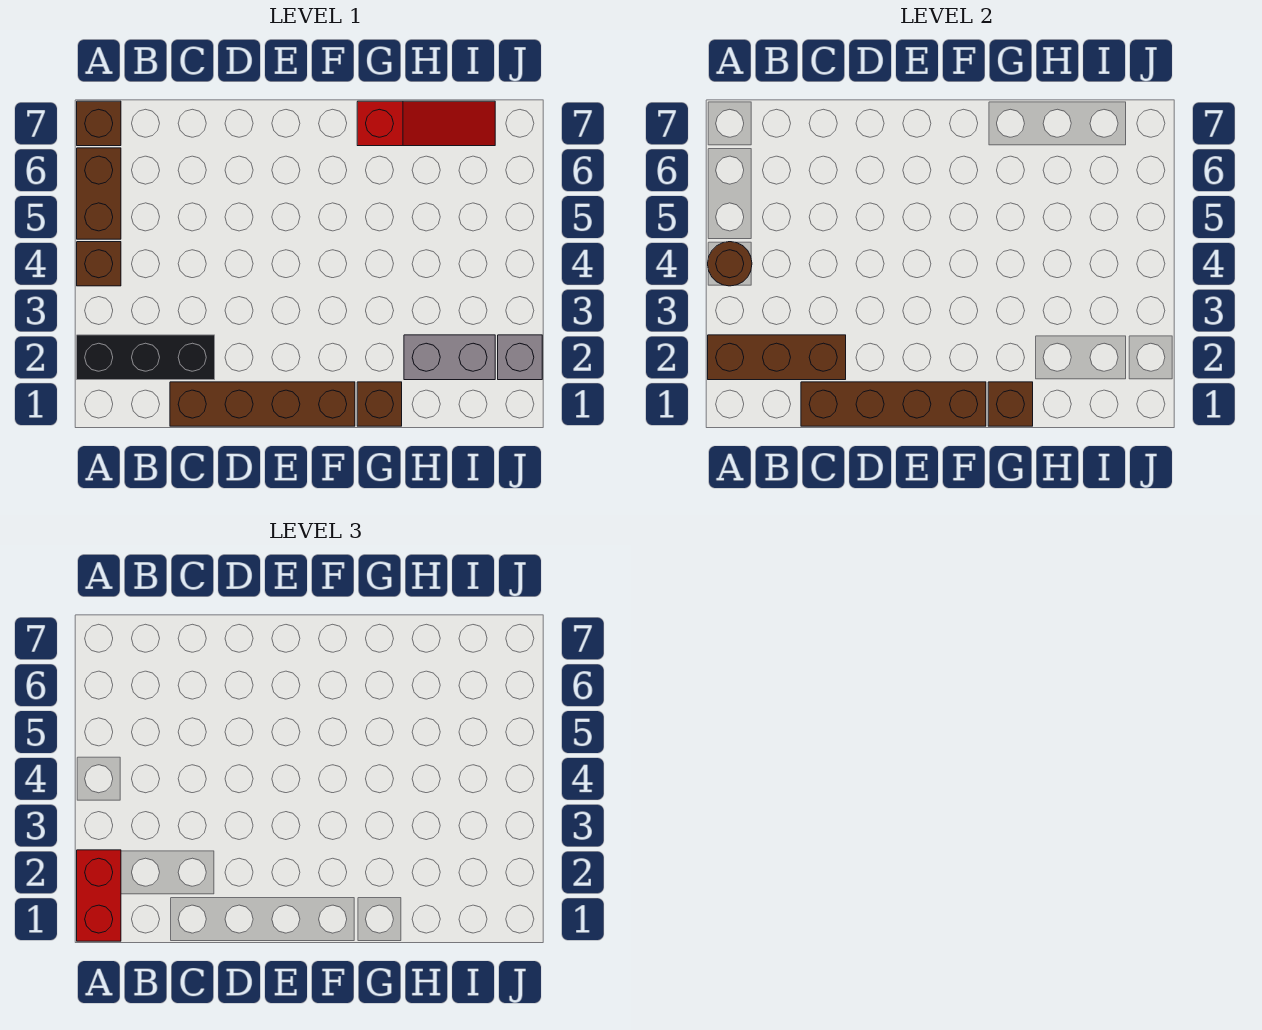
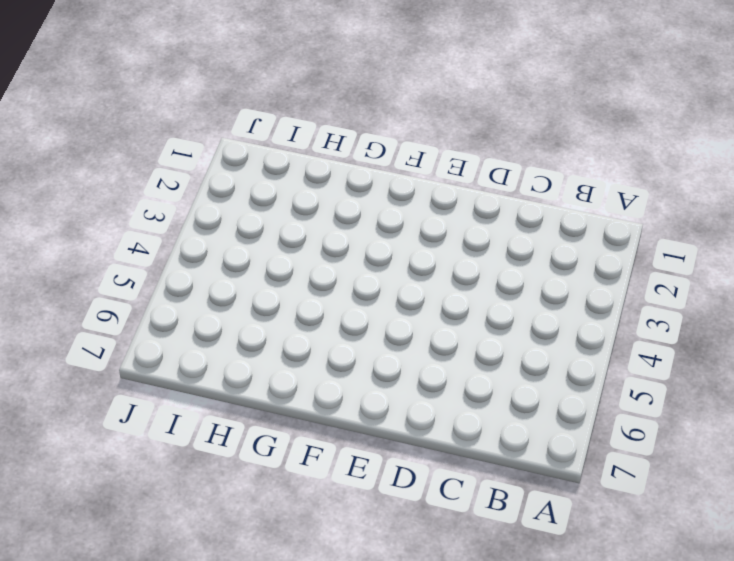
none -> black 1x3 brick [77,335,215,380]
none -> brown 1x1 brick [77,242,121,286]
none -> brown 1x2 brick [77,148,121,239]

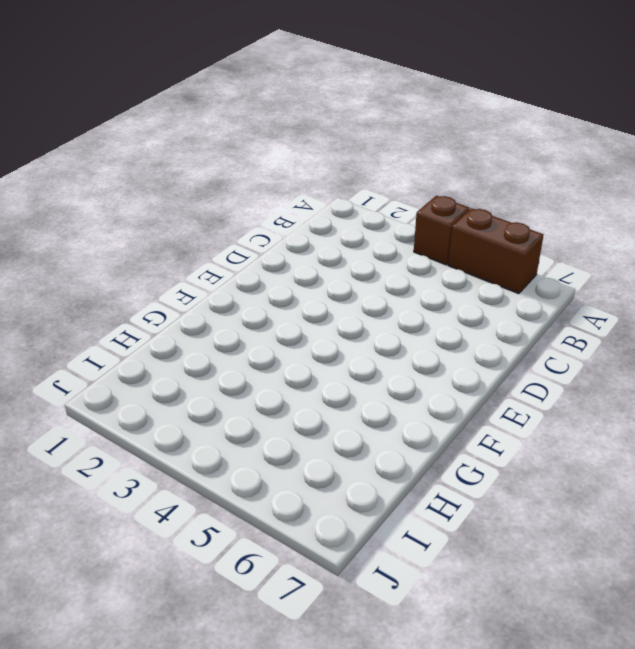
none -> black 1x3 brick [77,335,215,380]
none -> brown 1x1 brick [77,101,121,146]
none -> brown 1x4 brick [170,382,355,426]

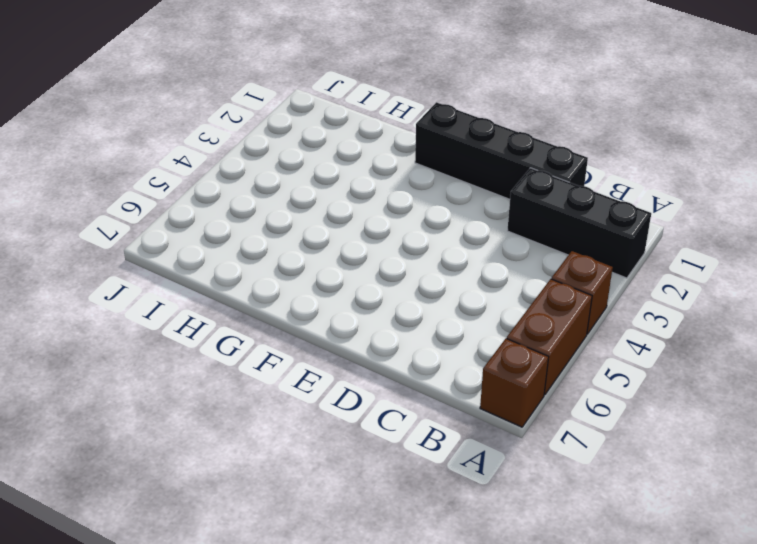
black 1x4 brick [415,102,588,199] -> brown 1x4 brick [170,382,355,426]
none -> brown 1x1 brick [357,382,402,426]
none -> red 1x3 slope [357,101,495,146]
none -> grey 1x2 brick [404,335,495,380]

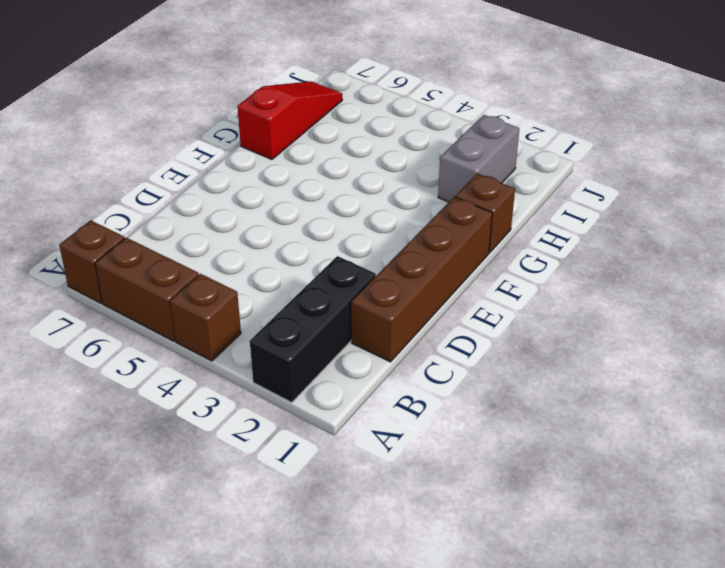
none -> grey 1x1 brick [498,335,542,380]
none -> brown 1x3 brick [708,335,846,380]
none -> brown 1x1 round brick [708,242,752,286]

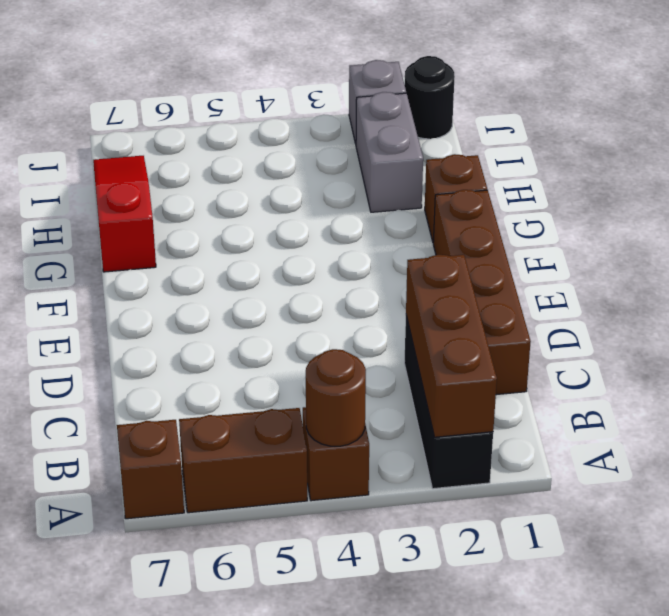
black 1x1 round brick [405,56,455,139] -> none
none -> brown 1x4 brick [801,382,986,426]
none -> brown 1x1 brick [988,382,1033,426]
none -> red 1x2 brick [77,850,121,941]

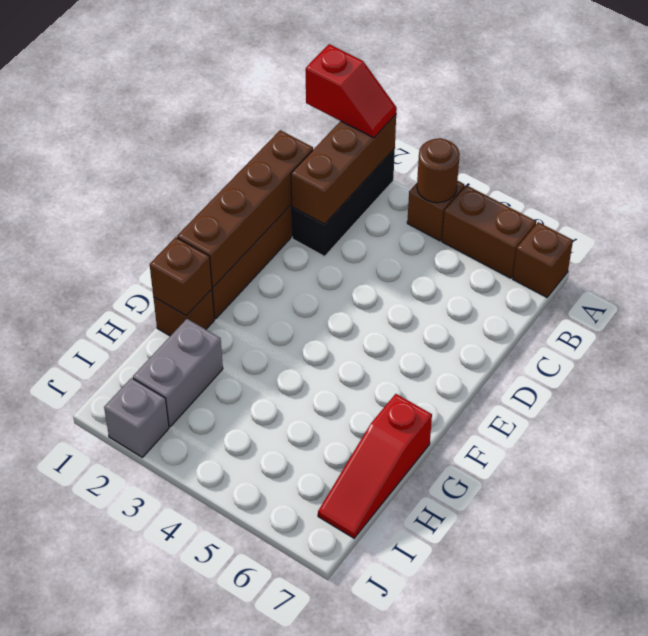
red 1x2 slope [306,44,397,138] -> red 1x2 brick [77,850,121,941]

